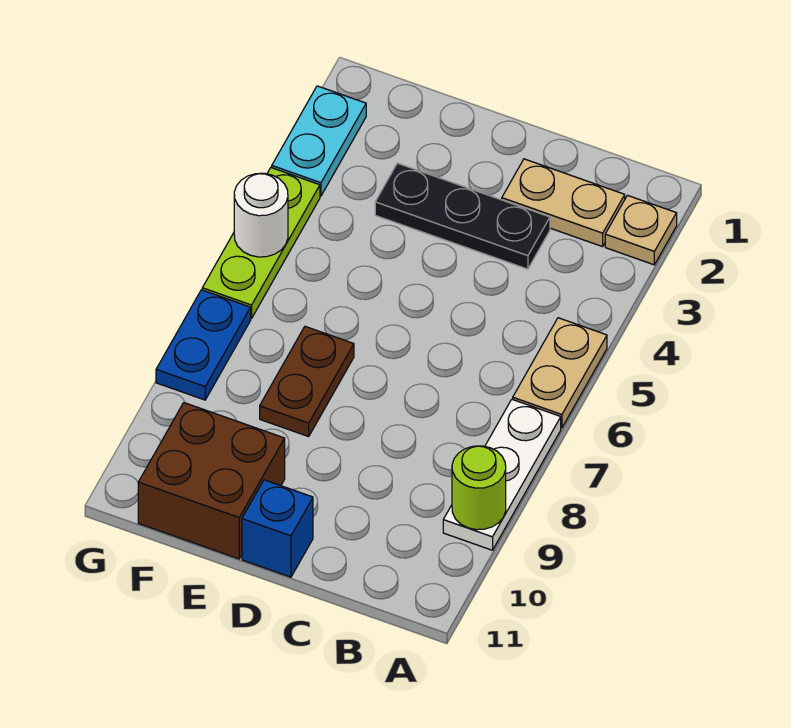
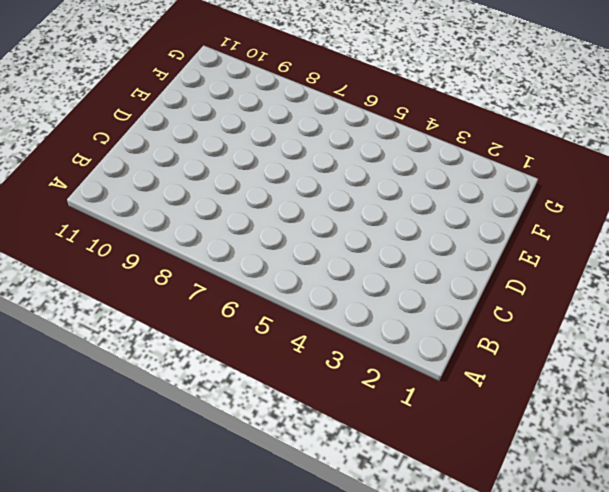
none -> tan 1x1 plate [605,195,677,265]
none -> tan 1x2 plate [513,318,607,428]
none -> white 1x3 plate [443,399,561,550]

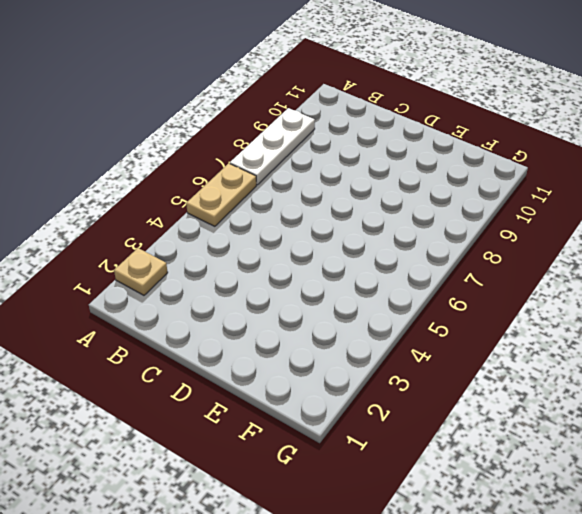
none -> tan 1x2 plate [502,159,625,247]
none -> black 1x3 plate [375,163,550,269]
none -> blue 1x1 brick [242,480,313,577]

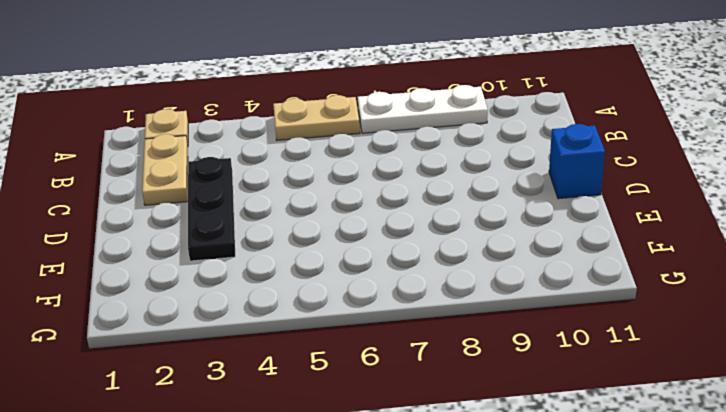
none -> brown 1x2 plate [260,327,354,436]
none -> brown 2x2 brick [138,403,285,559]
none -> cyan 1x2 plate [272,86,366,196]

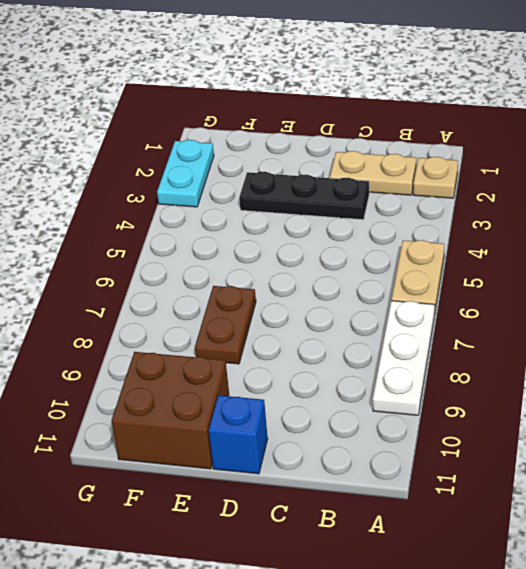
none -> lime 1x3 plate [202,168,320,319]
none -> blue 1x2 plate [156,290,251,400]
none -> lime 1x1 round brick [452,446,506,530]

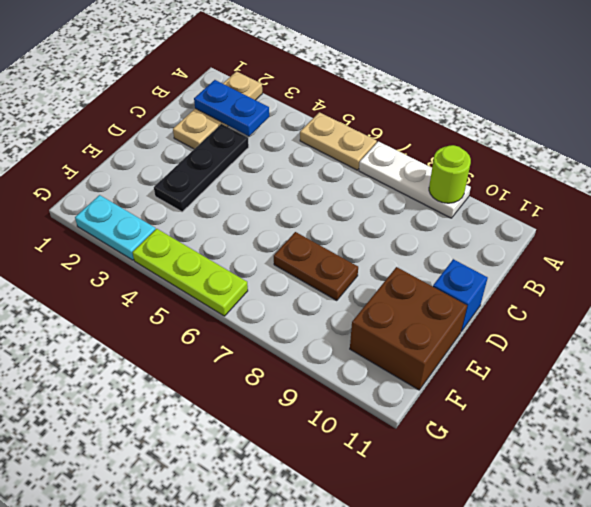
blue 1x2 plate [194,80,269,136] -> blue 1x2 plate moved to [156,290,251,400]
none -> white 1x1 round brick [234,173,288,257]

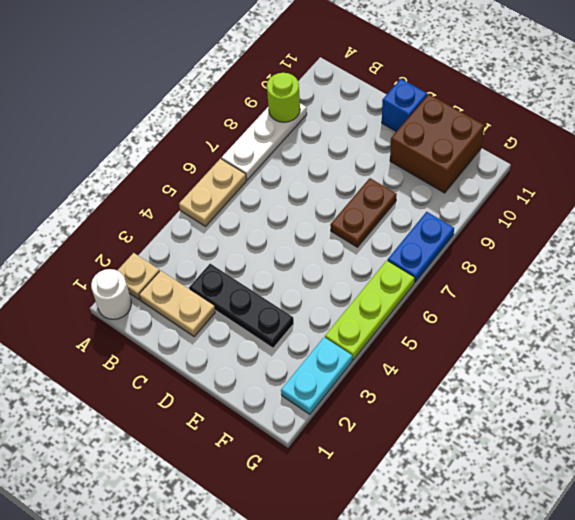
white 1x1 round brick [91,269,131,319] -> white 1x1 round brick moved to [234,173,288,257]

